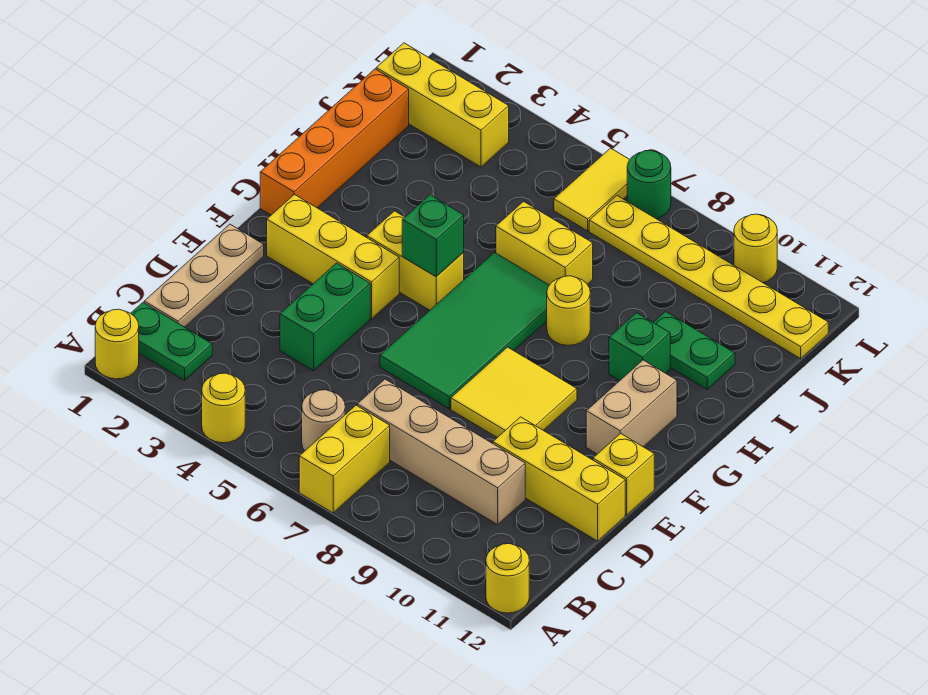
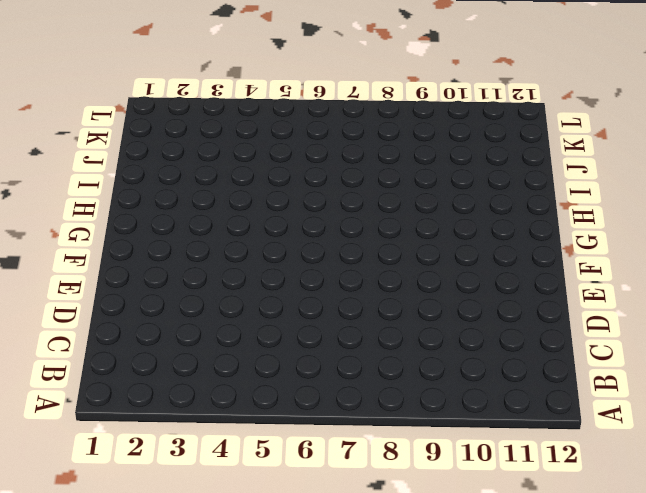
none -> yellow 1x1 round brick [95,309,139,379]
none -> yellow 1x1 round brick [202,373,245,443]
none -> yellow 1x2 brick [299,405,390,513]

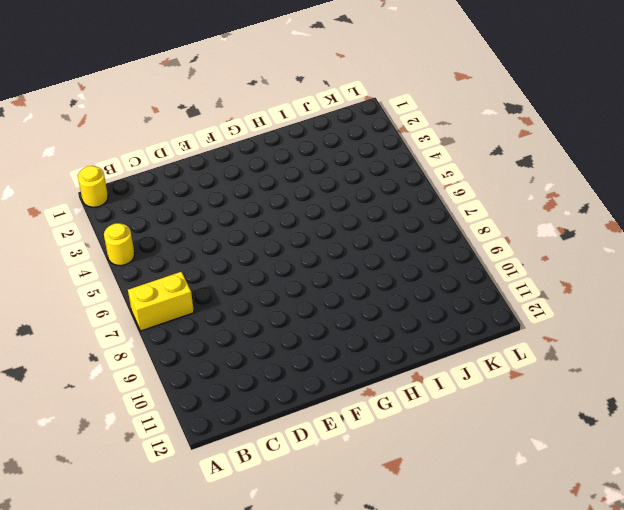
none -> yellow 1x1 round brick [486,544,529,613]
none -> green 1x2 plate [131,303,212,380]
none -> tan 1x1 round brick [302,390,345,451]

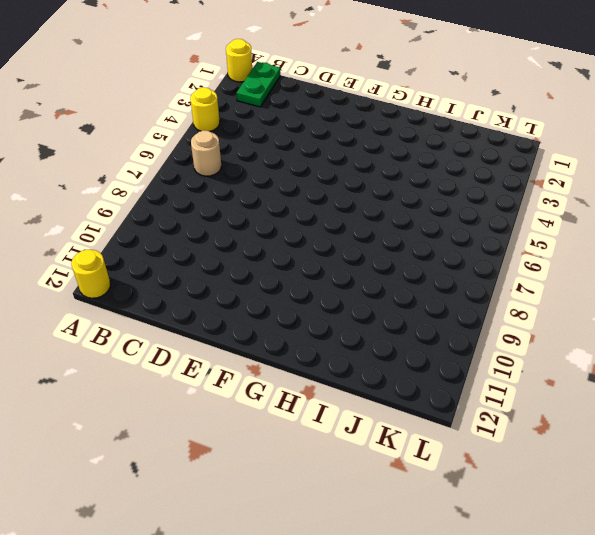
none -> yellow 1x2 brick [299,405,390,513]
none -> tan 1x3 plate [144,224,264,327]
none -> tan 1x4 brick [357,379,525,525]

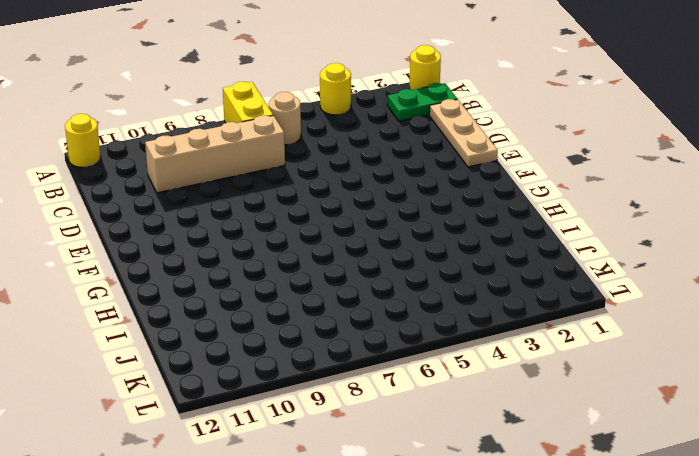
none -> green 1x2 brick [280,263,370,371]
none -> yellow 1x3 brick [493,417,625,541]
none -> green 2x4 tile [380,252,549,409]

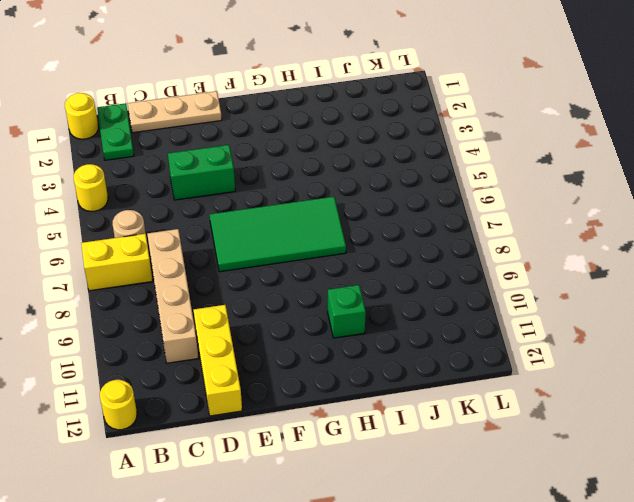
none -> yellow 2x2 tile [451,347,577,438]
none -> yellow 1x1 brick [593,433,654,515]
none -> yellow 1x3 brick [267,195,399,319]

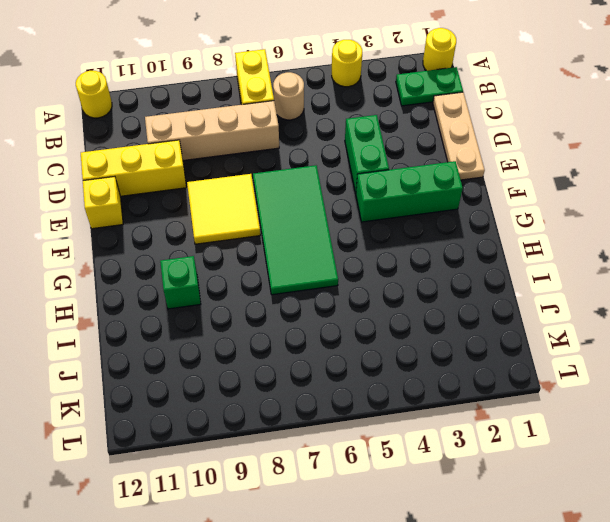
green 1x3 brick [356,161,463,222] -> yellow 1x3 brick [267,195,399,319]
none -> tan 1x2 brick [586,360,677,454]
none -> orange 1x4 brick [260,69,409,215]
none -> yellow 1x2 brick [367,211,464,310]

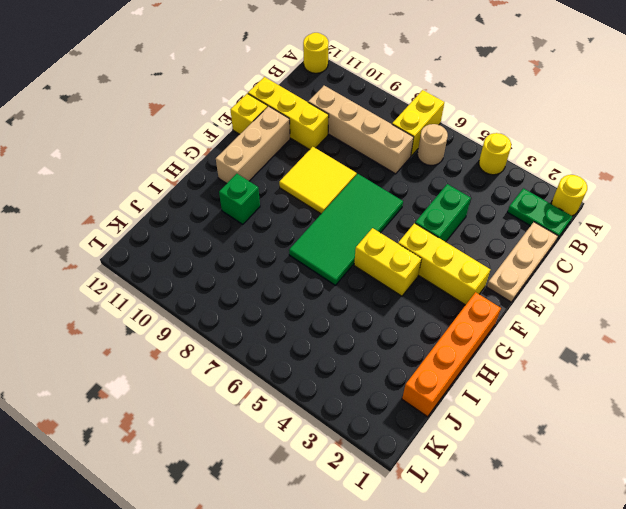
tan 1x3 brick [216,106,290,184] -> tan 1x2 brick [586,360,677,454]
none -> yellow 1x1 round brick [547,276,590,345]
none -> yellow 1x2 brick [496,201,593,285]
none -> green 1x2 plate [653,312,735,389]

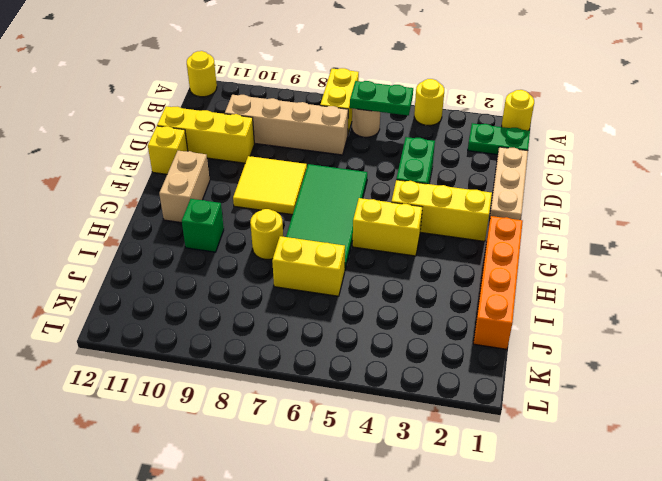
green 1x2 plate [350,81,413,115] -> green 1x2 plate moved to [653,312,735,389]
none -> yellow 1x3 brick [376,43,509,167]
none -> yellow 1x2 tile [554,148,630,231]
none -> yellow 1x6 plate [589,196,828,359]

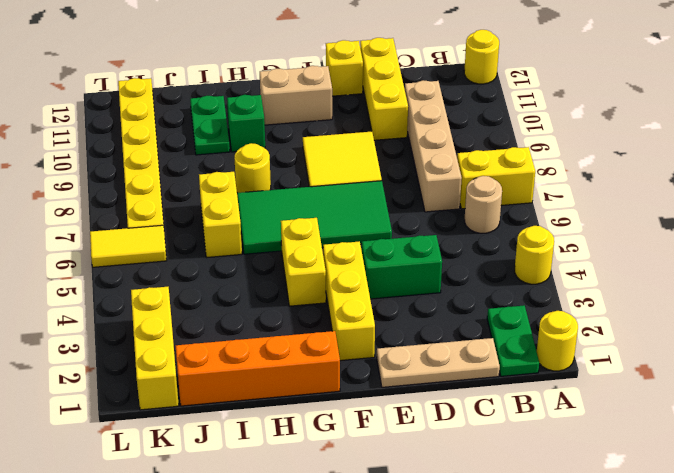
none -> green 1x1 round brick [627,150,671,219]
none -> yellow 1x1 round brick [734,214,777,283]
none -> green 1x1 brick [402,195,464,277]

